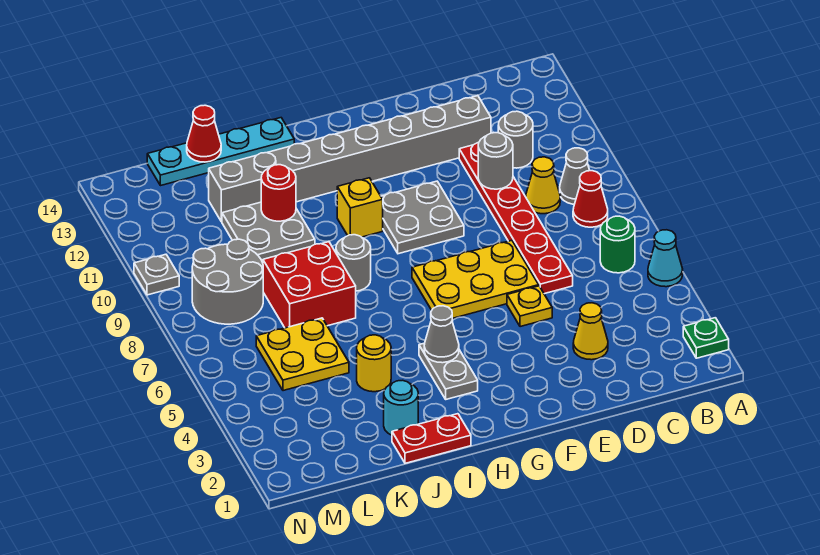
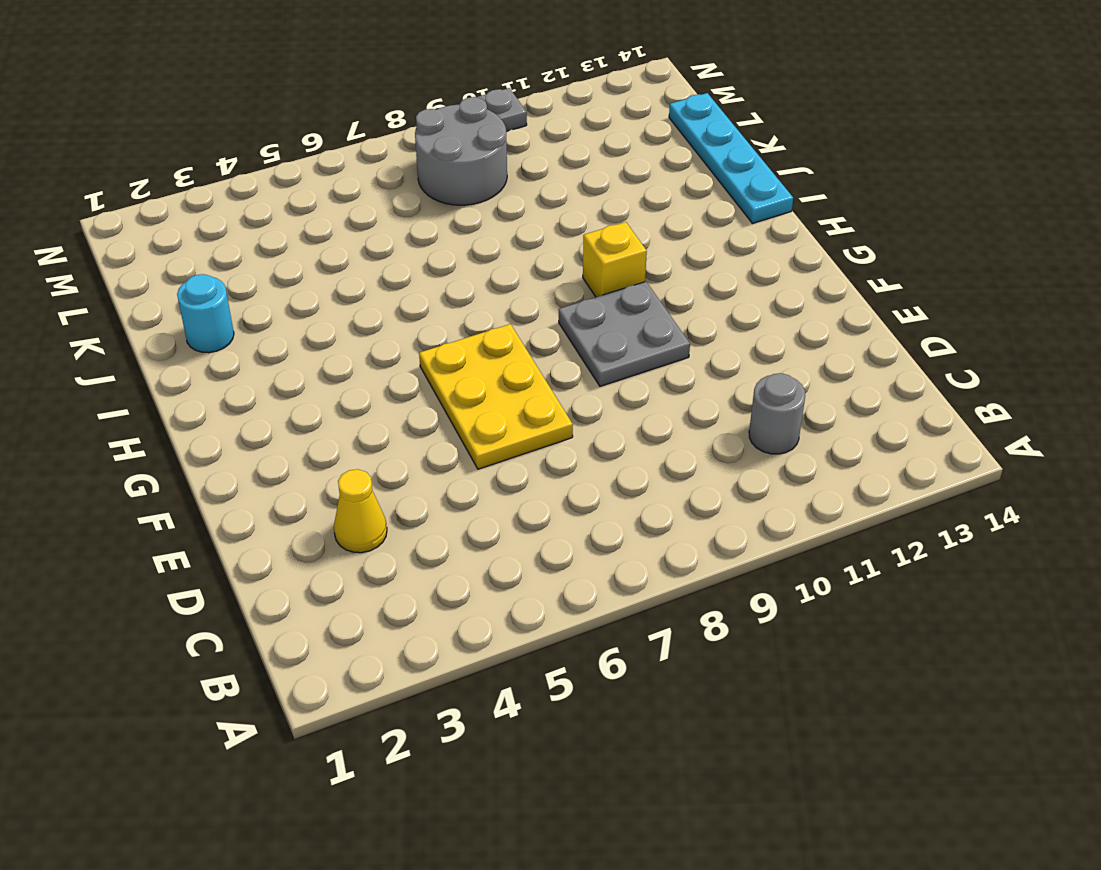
none -> green 1x1 plate [683,318,729,358]
none -> cyan 1x1 cone [648,230,683,287]
none -> green 1x1 round brick [600,216,635,273]

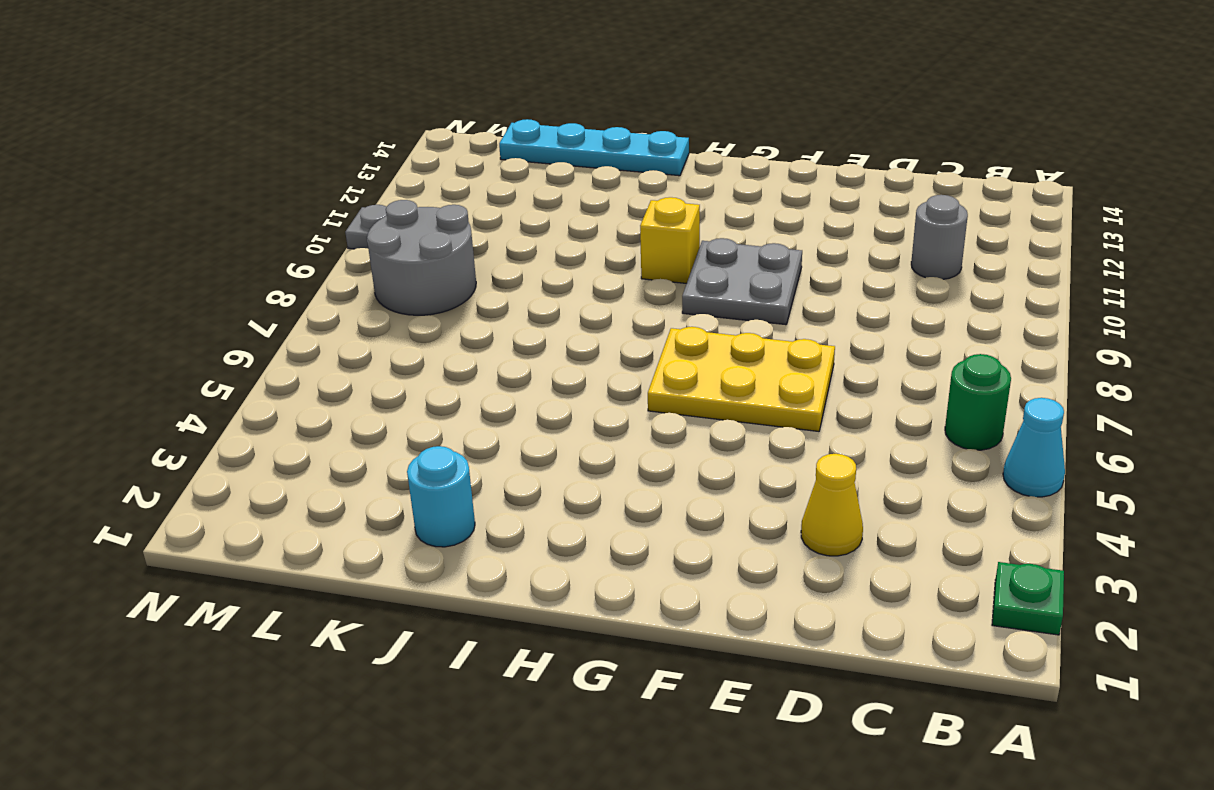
none -> red 1x1 cone [573,171,608,227]
none -> grey 1x1 cone [560,148,590,204]
none -> yellow 1x1 cone [526,157,560,214]

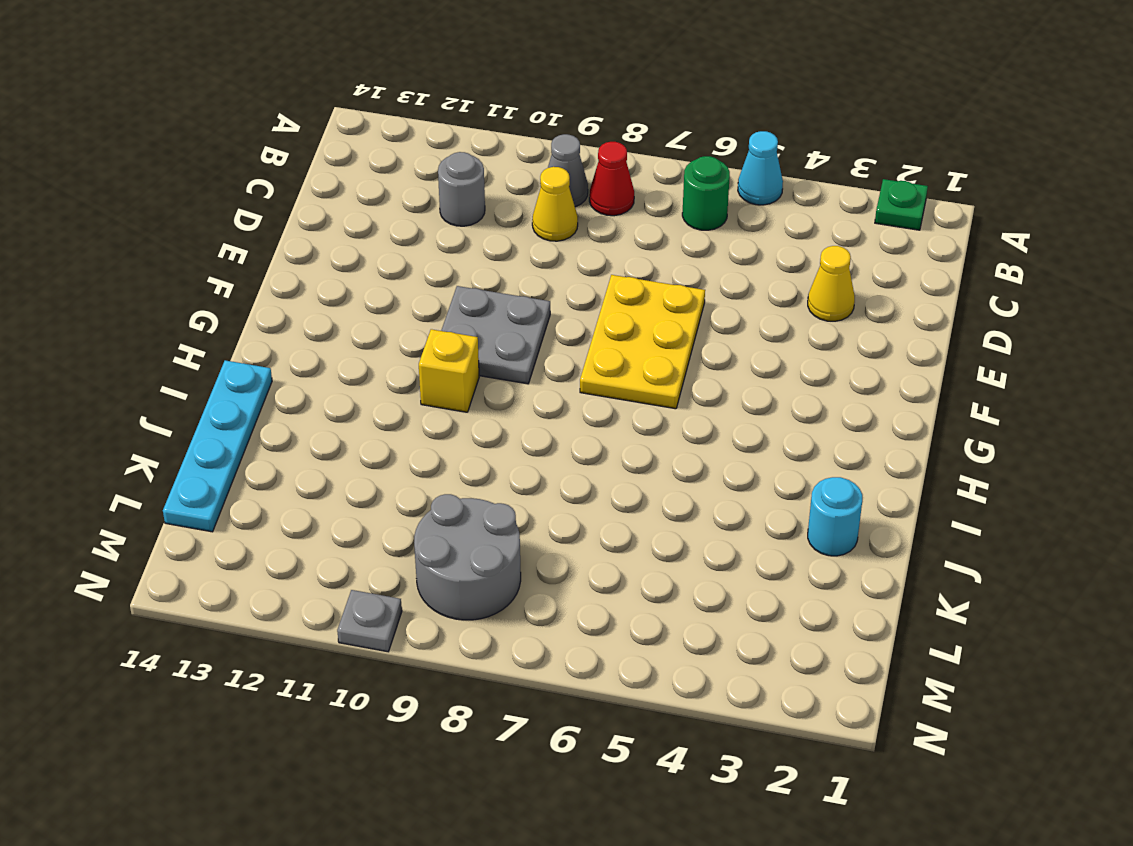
none -> red 1x6 plate [459,143,573,294]
none -> grey 1x8 brick [209,96,491,222]
none -> yellow 1x1 plate [507,286,552,327]

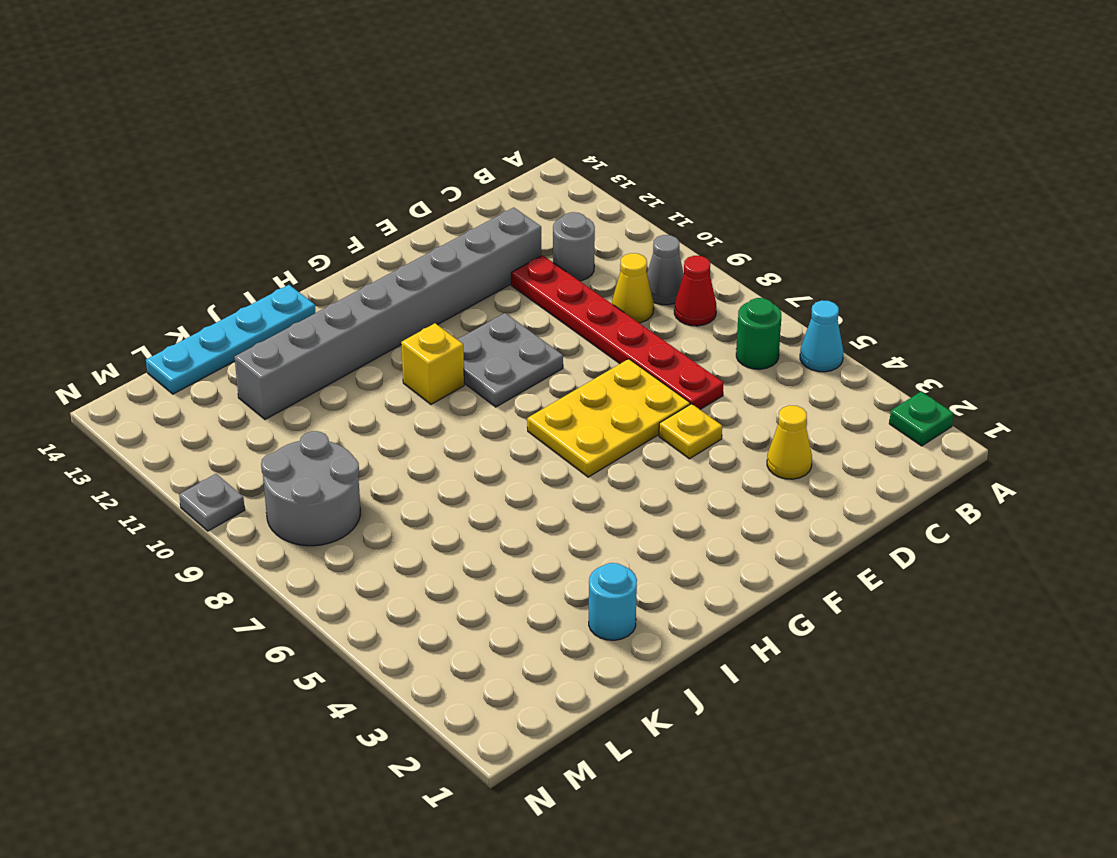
none -> grey 1x2 plate [419,343,478,399]
none -> red 1x2 plate [392,414,471,463]
none -> grey 1x1 round brick [336,235,371,291]

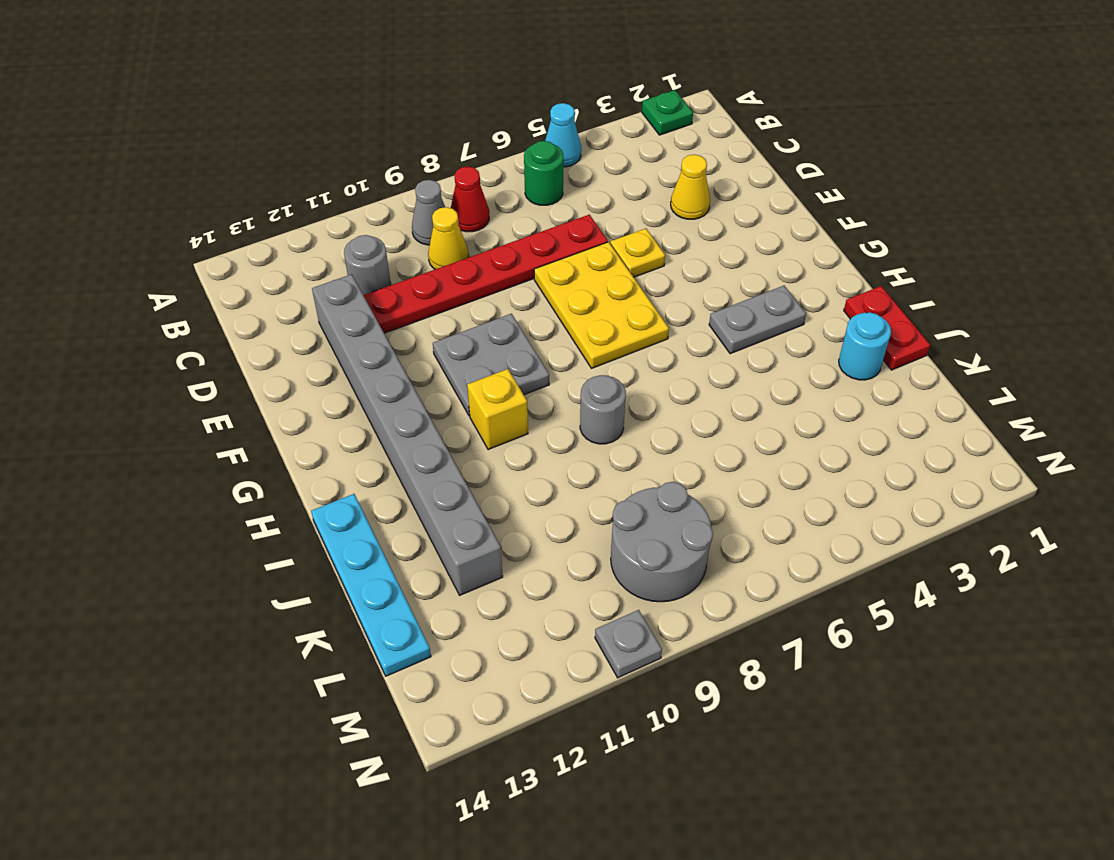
none -> yellow 1x1 round brick [357,335,391,392]
none -> red 2x2 brick [263,242,356,328]
none -> grey 2x2 plate [222,202,315,263]

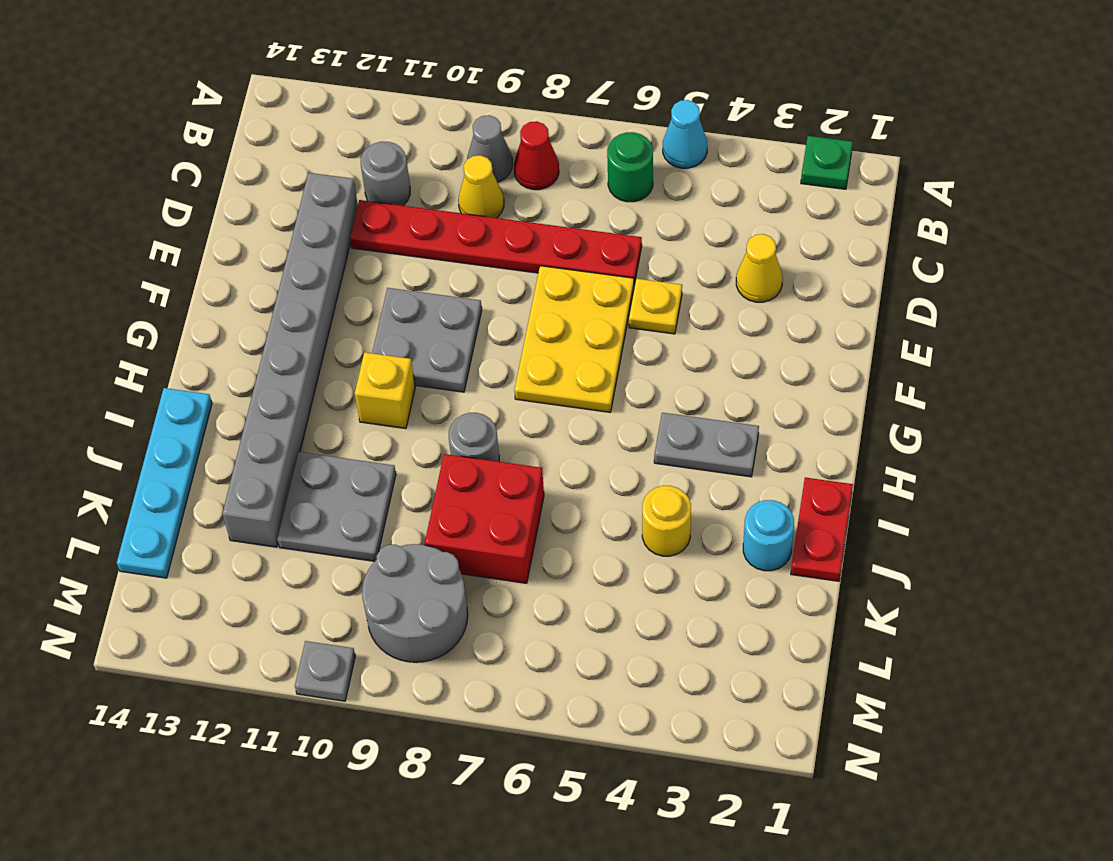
none -> yellow 2x2 plate [256,318,349,391]
none -> grey 1x1 round brick [478,133,513,189]
none -> grey 1x1 cone [424,306,459,363]

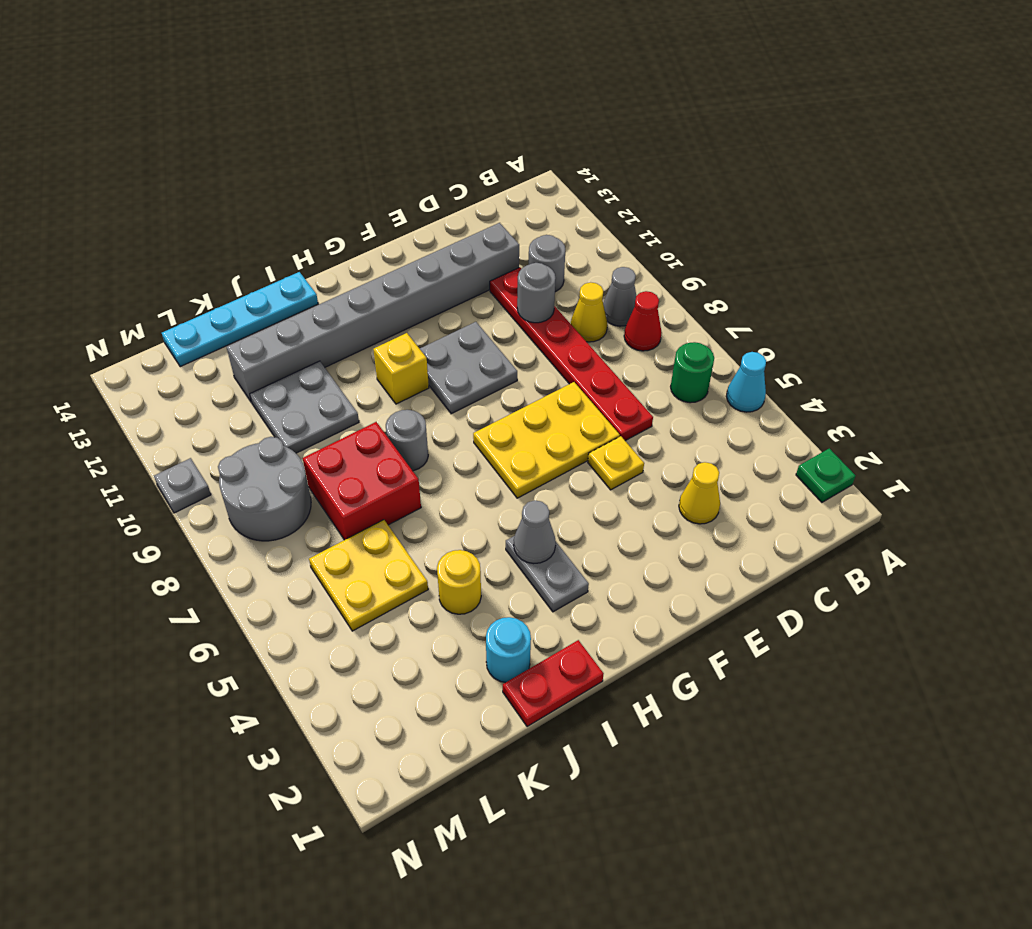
none -> red 1x1 round brick [261,165,296,221]
none -> red 1x1 cone [187,105,221,162]

